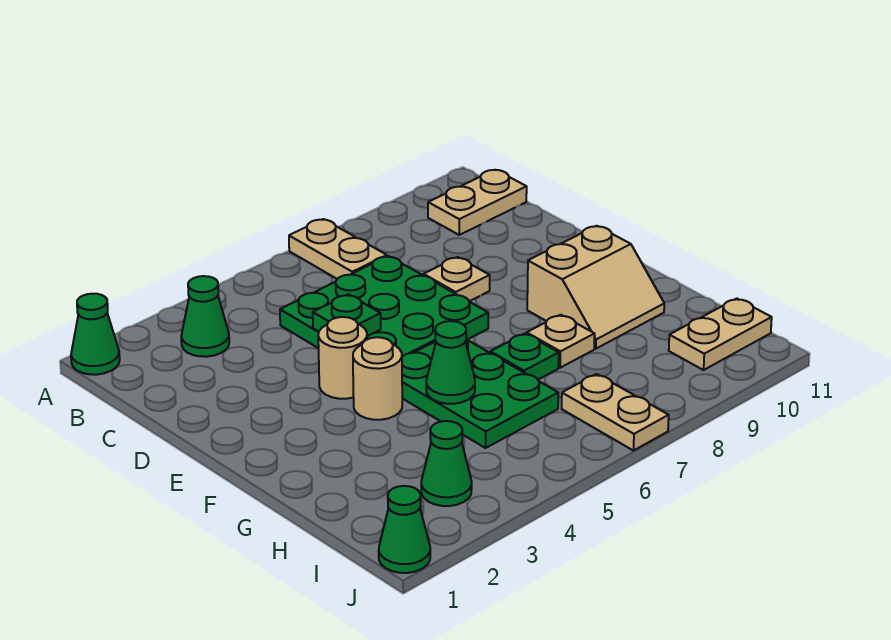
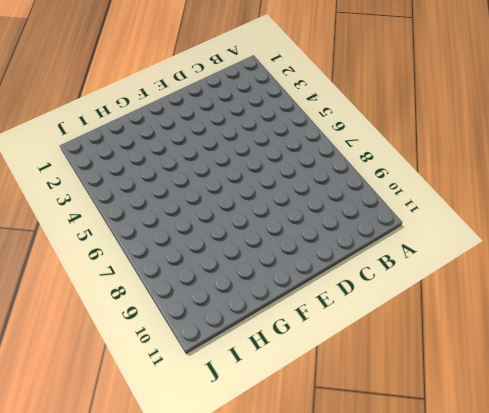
none -> green 1x1 cone [71,294,120,375]
none -> tan 1x2 plate [289,219,387,279]
none -> green 1x1 cone [181,276,229,357]

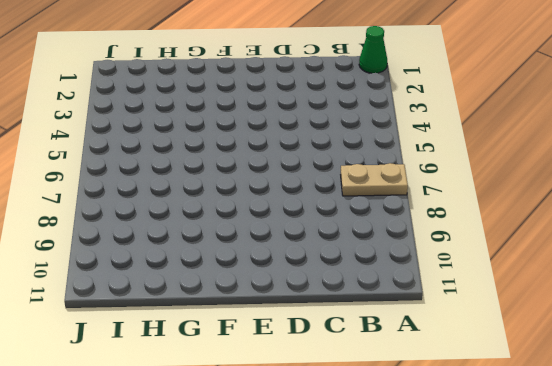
none -> green 1x1 cone [181,276,229,357]
none -> tan 1x2 plate [428,170,527,235]
none -> green 3x3 plate [280,256,488,357]

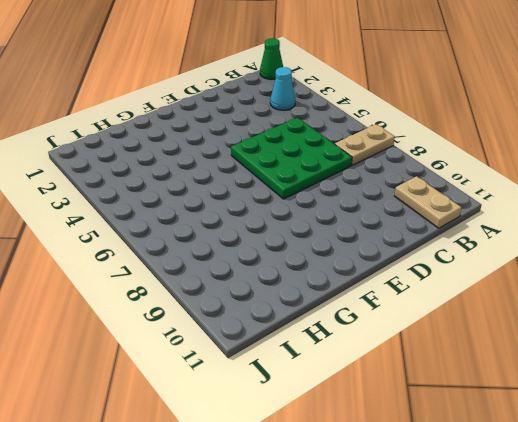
cyan 1x1 cone [270,67,295,110] -> green 1x1 cone [181,276,229,357]
none -> tan 1x1 plate [423,257,490,301]
none -> tan 1x1 round brick [318,317,367,399]
none -> tan 1x1 round brick [353,337,402,420]

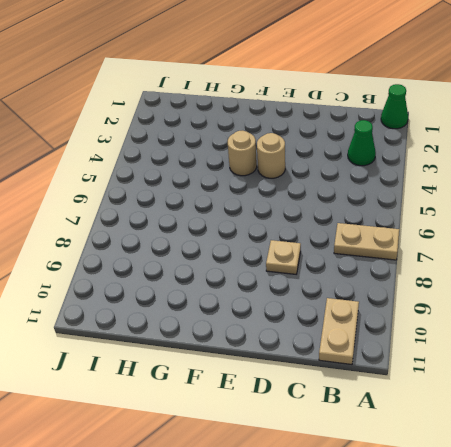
none -> green 3x3 plate [280,256,488,357]
none -> green 2x3 plate [402,339,558,448]
none -> tan 2x2 slope [527,226,664,349]

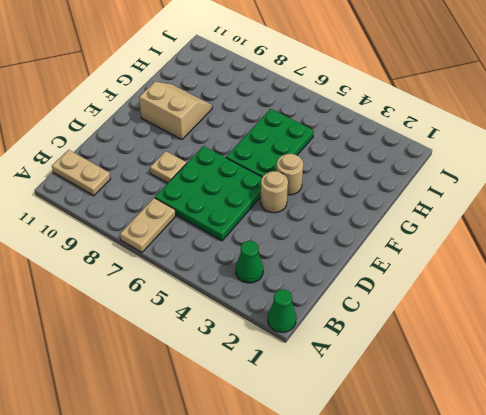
none -> green 1x1 plate [490,333,559,379]
none -> tan 1x1 plate [527,315,595,368]
none -> green 1x1 cone [421,421,472,506]

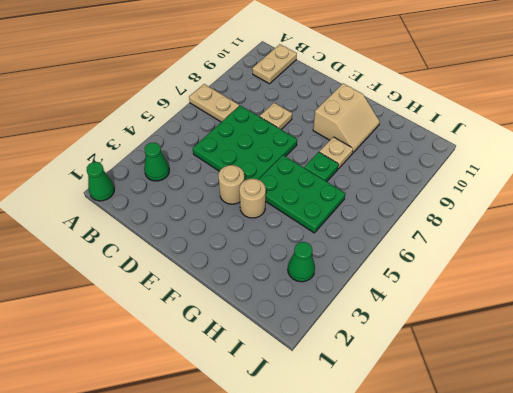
none -> tan 1x2 plate [562,374,669,451]
none -> tan 1x2 plate [669,298,772,370]
none -> green 1x1 cone [379,486,430,573]

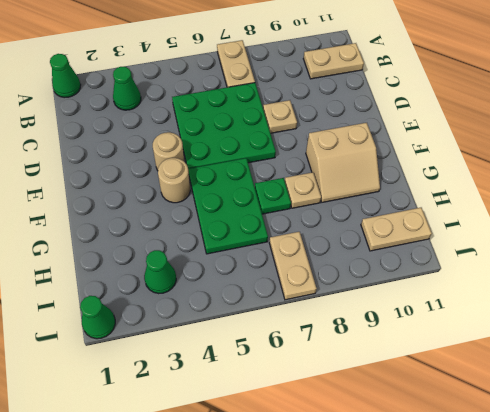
none -> green 1x1 plate [313,294,381,336]
none -> green 1x1 cone [426,321,475,404]

